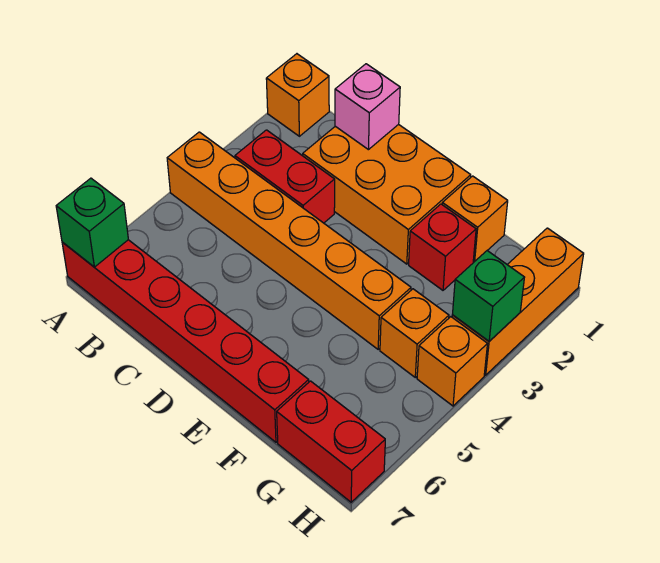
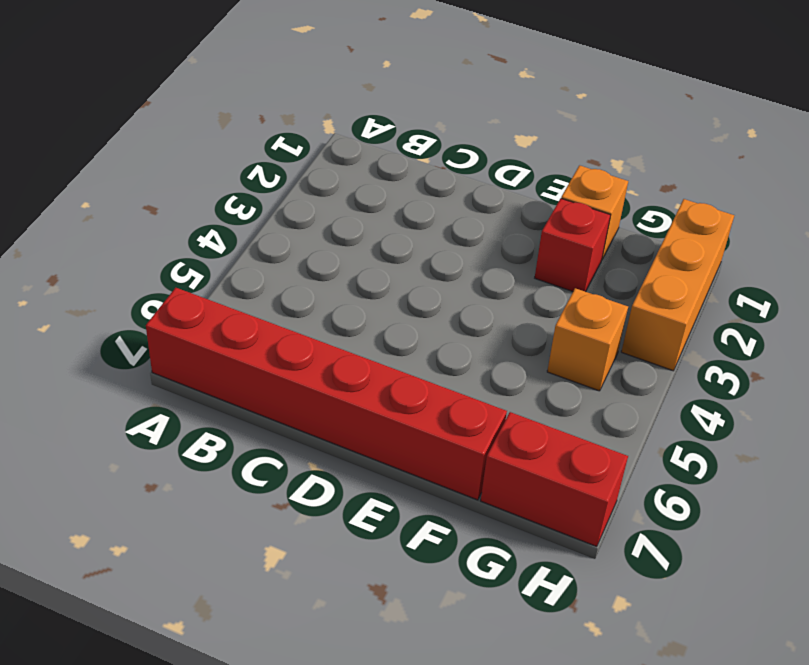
none -> orange 1x1 brick [266,54,329,136]
none -> orange 1x6 brick [167,132,411,349]
none -> red 1x2 brick [235,130,335,223]

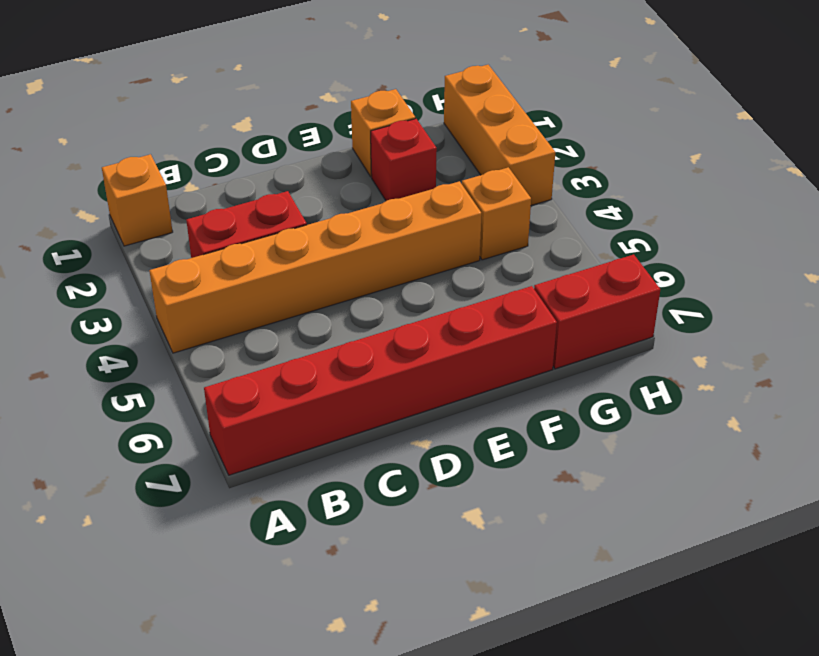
none -> orange 2x3 brick [303,124,471,264]
none -> orange 1x1 brick [417,317,487,406]
none -> green 1x1 brick [56,178,128,267]

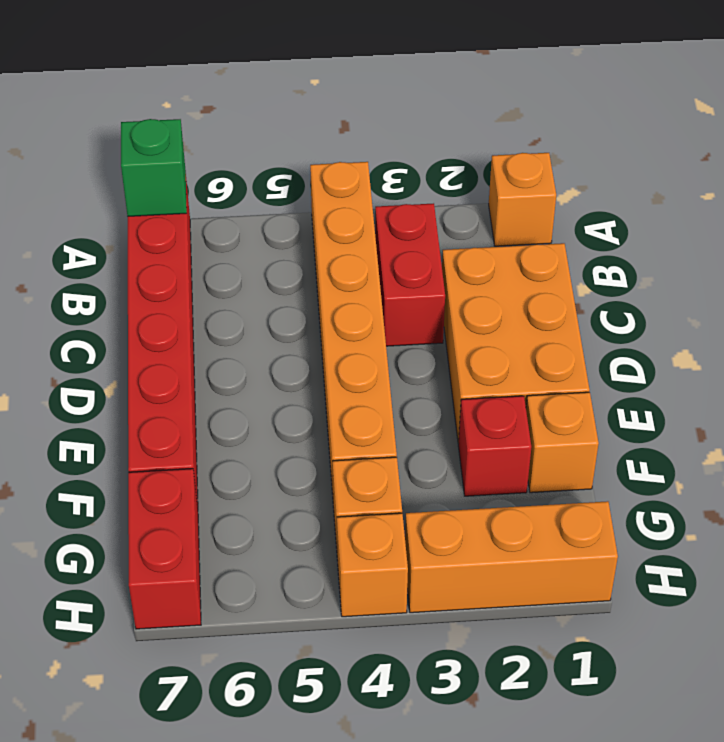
none -> pink 1x1 brick [335,64,400,150]
none -> green 1x1 brick [452,251,525,341]

